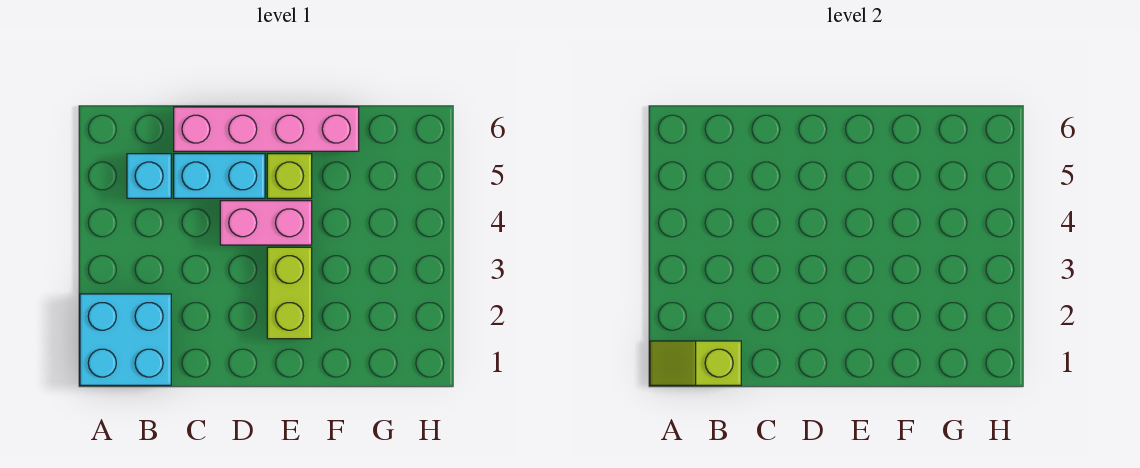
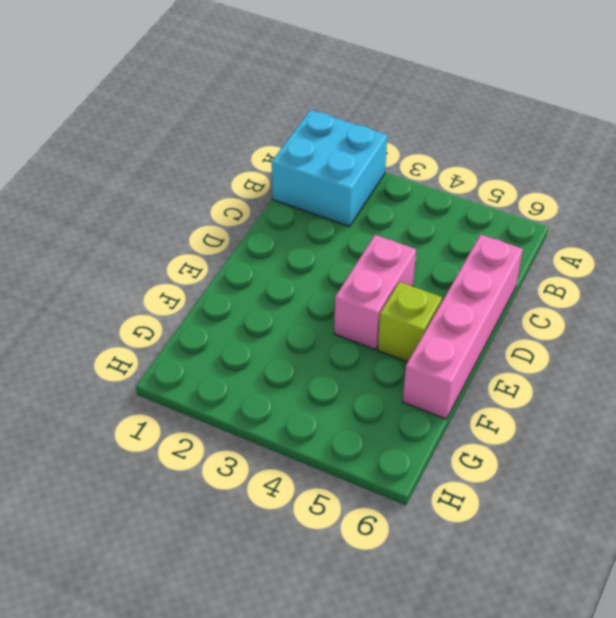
none -> cyan 1x1 brick [127,154,171,198]
none -> cyan 1x2 brick [174,154,265,198]

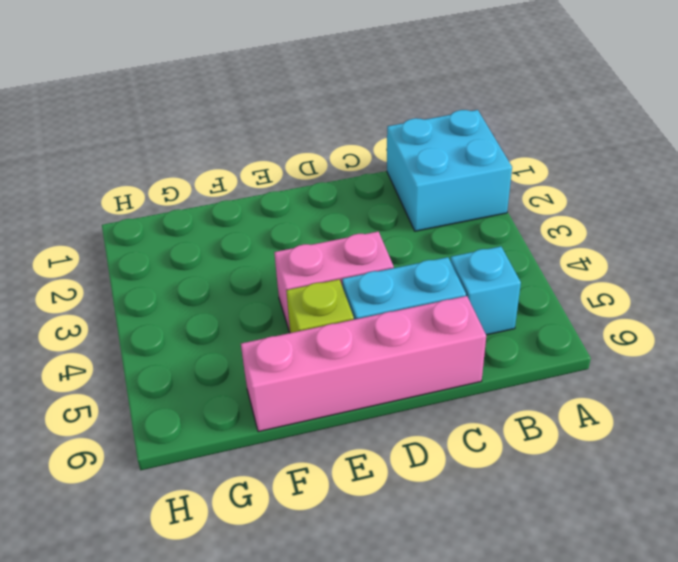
none -> lime 1x2 brick [267,247,312,339]
none -> lime 1x2 slope [650,341,741,385]

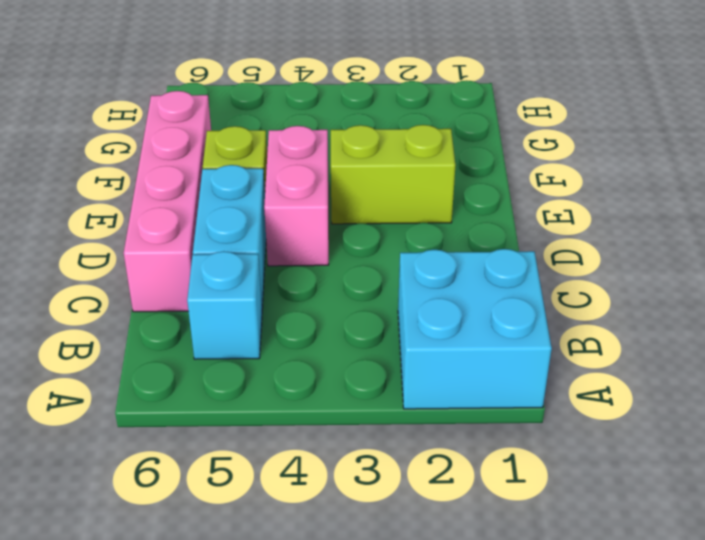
none -> lime 1x2 slope [650,341,741,385]

